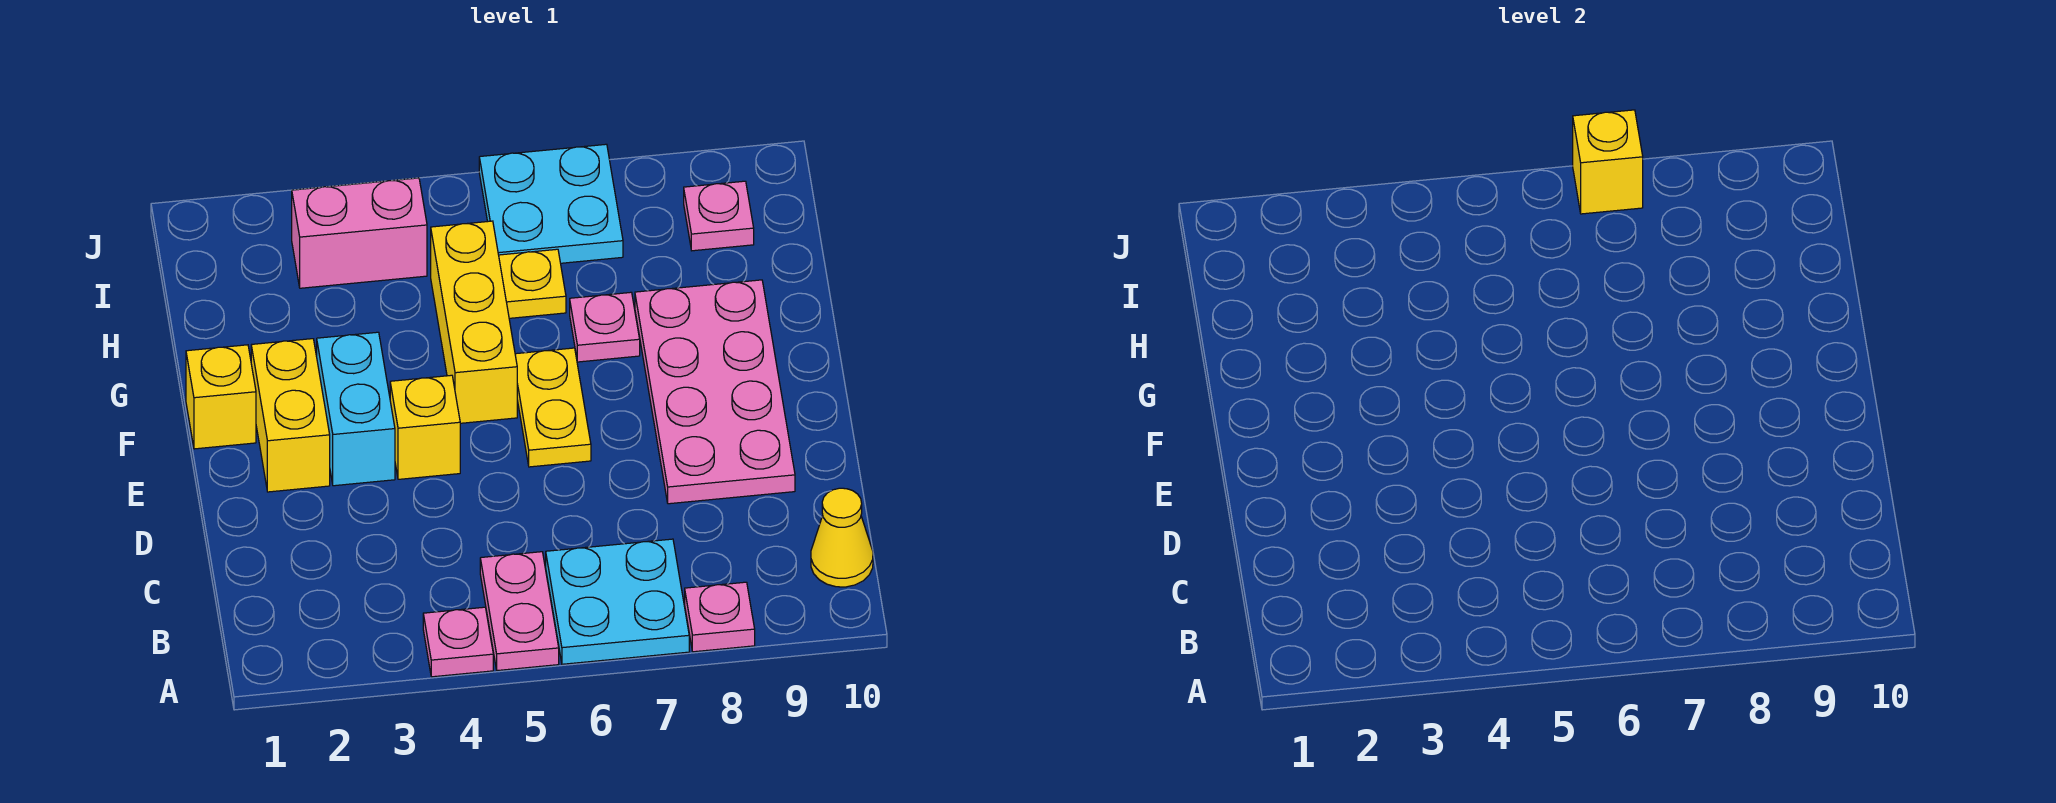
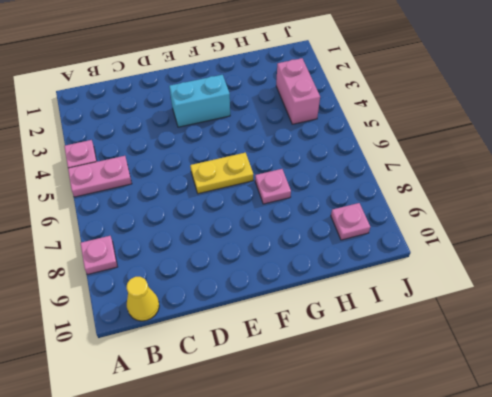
none -> cyan 2x2 plate [546,539,689,664]
none -> pink 2x4 plate [635,280,795,504]
none -> yellow 1x2 brick [251,339,330,492]

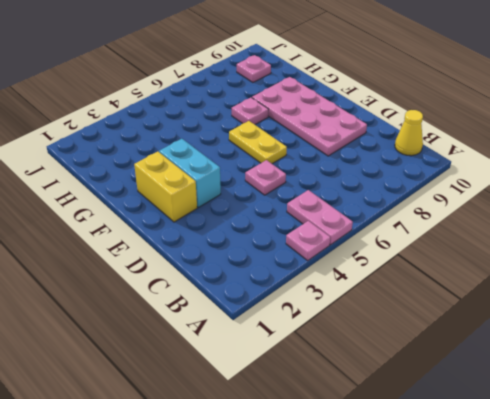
pink 1x1 plate [245,160,286,195] -> pink 1x1 plate moved to [685,582,755,652]
none -> cyan 2x2 plate [546,539,689,664]
none -> yellow 1x1 brick [390,375,460,479]
none -> yellow 1x1 brick [186,345,256,449]

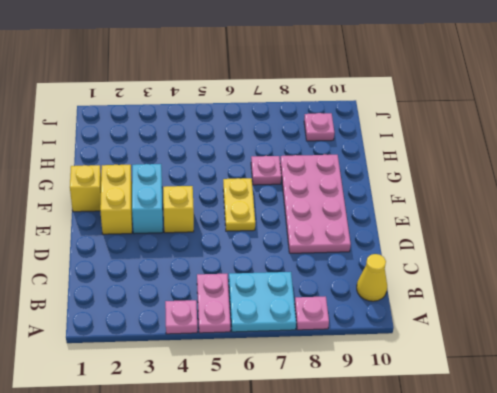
none -> yellow 1x3 brick [431,221,517,423]
none -> yellow 1x1 plate [499,249,566,318]
none -> pink 1x2 brick [292,178,427,288]

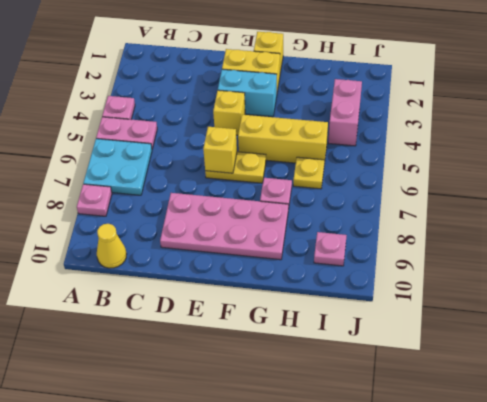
yellow 1x1 brick [203,127,237,173] -> yellow 1x1 brick moved to [1573,110,1643,214]
none -> cyan 2x2 plate [479,144,623,263]

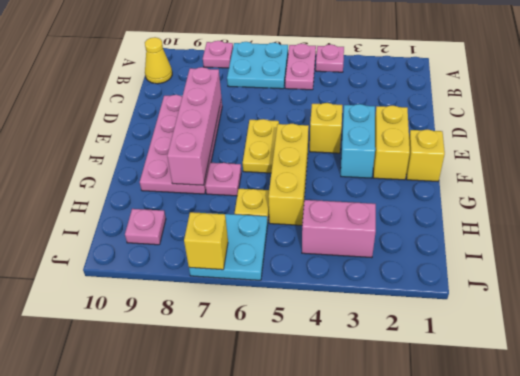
pink 1x4 brick [167,67,221,185] -> none

